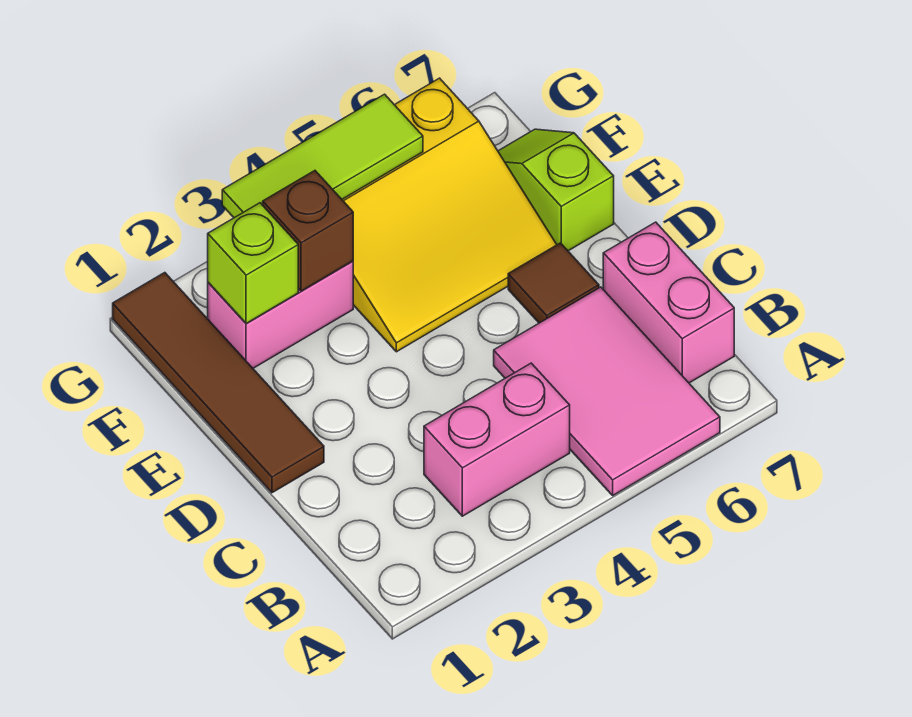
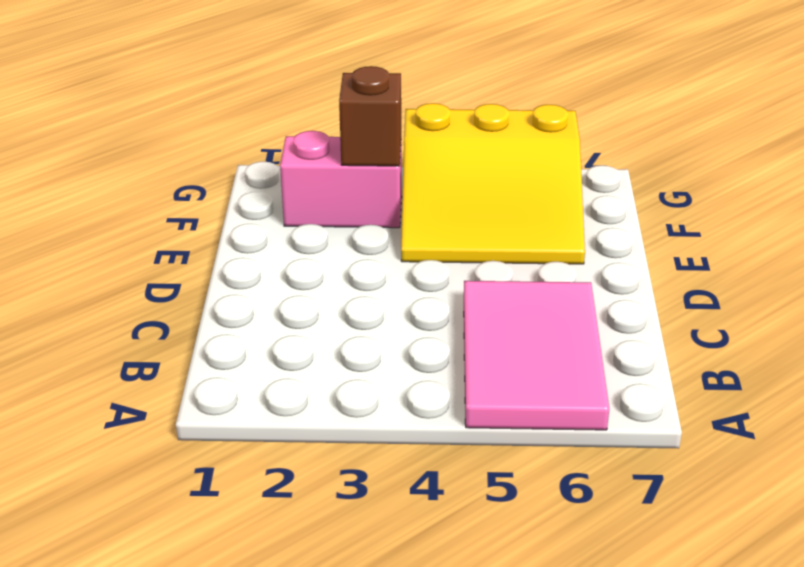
none -> pink 1x2 brick [424,363,570,516]
none -> pink 1x2 brick [603,222,734,383]

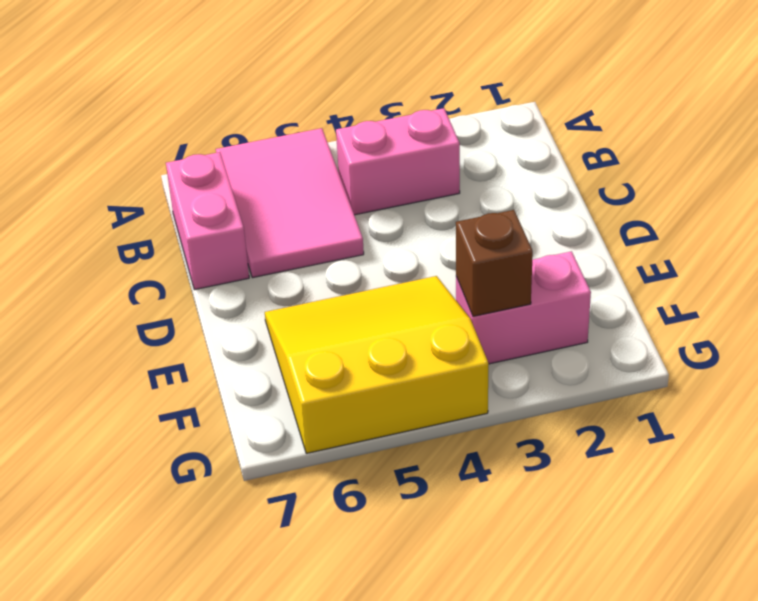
none -> brown 1x4 tile [113,273,324,493]
none -> brown 1x1 tile [508,243,599,323]

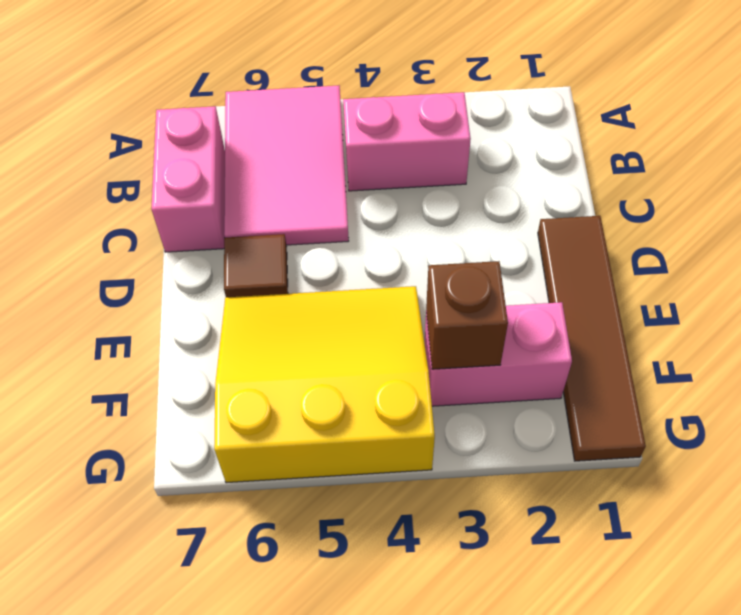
none -> lime 1x2 slope [498,129,614,251]
none -> lime 1x1 brick [208,203,298,323]

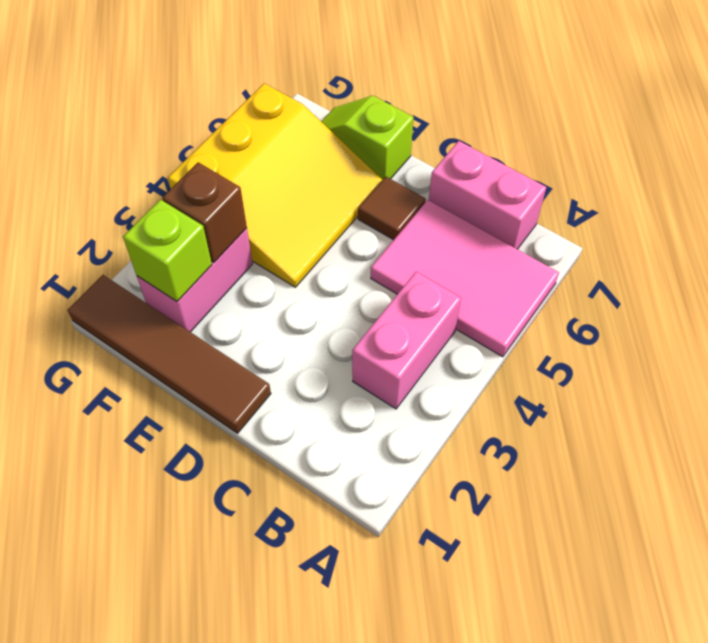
none -> lime 1x3 tile [222,94,423,218]

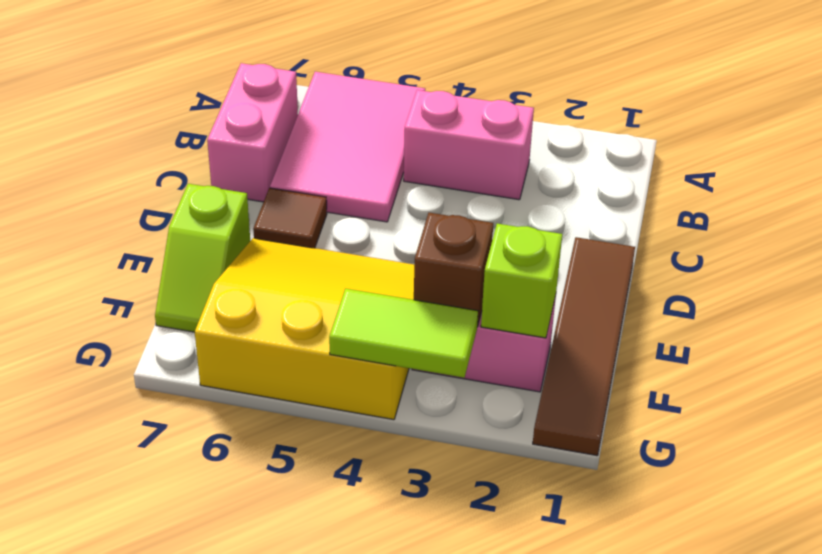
lime 1x2 tile [329,288,478,378] -> lime 1x3 tile [222,94,423,218]

